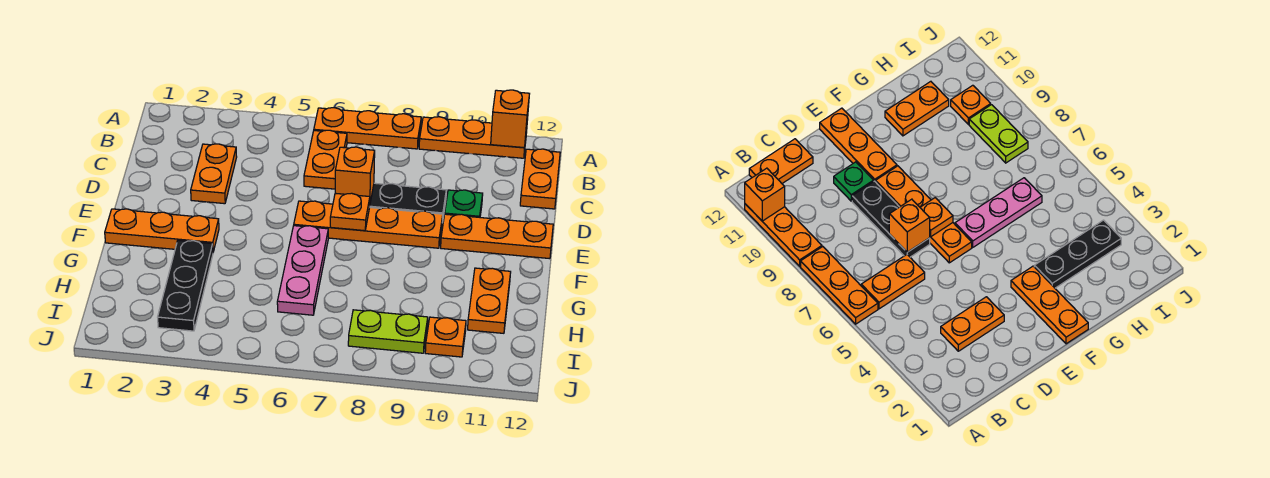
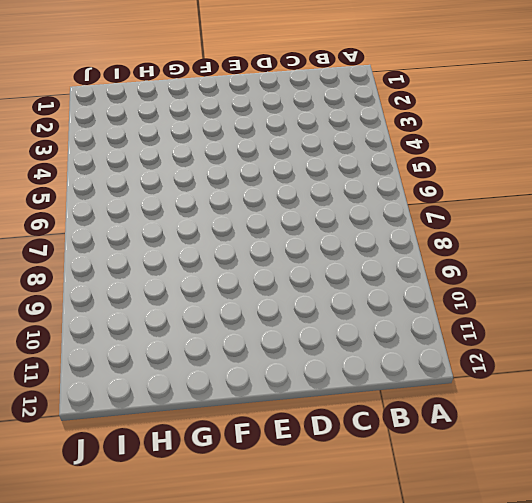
none -> orange 1x3 plate [314,108,421,149]
none -> orange 1x3 plate [419,117,527,158]
none -> orange 1x2 plate [304,130,347,189]

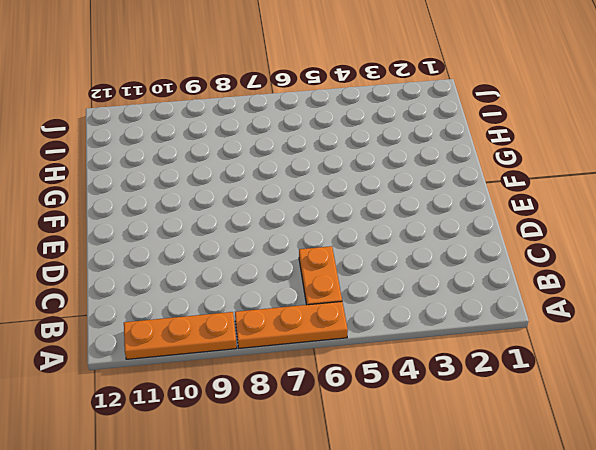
none -> orange 1x2 plate [520,149,560,209]
none -> orange 1x2 plate [191,144,237,204]
none -> black 1x3 plate [370,183,446,222]

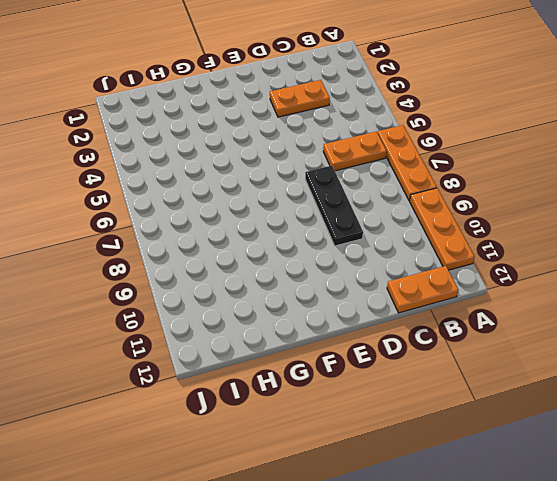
none -> green 1x1 plate [445,190,483,217]
none -> orange 1x4 plate [294,201,443,248]
none -> orange 1x3 plate [441,214,553,259]

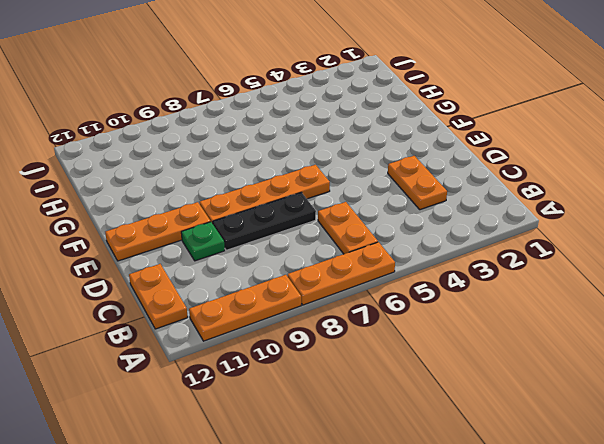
none -> orange 1x3 plate [105,209,219,252]
none -> pink 1x3 plate [277,226,328,315]
none -> black 1x3 plate [158,240,213,331]

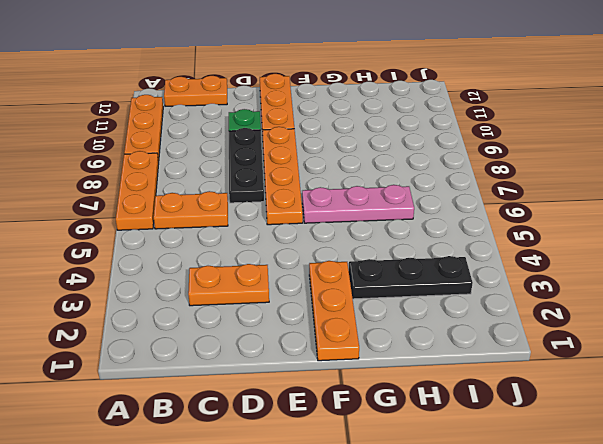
none -> orange 1x2 plate [468,268,511,333]
none -> lime 1x2 plate [348,310,428,353]
none -> orange 1x1 plate [425,317,466,357]

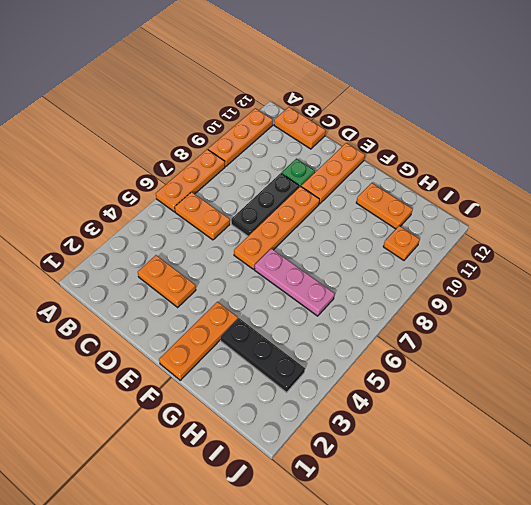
none -> lime 1x2 plate [348,310,428,353]
none -> orange 1x1 brick [491,90,529,148]
none -> orange 1x1 brick [335,147,375,202]

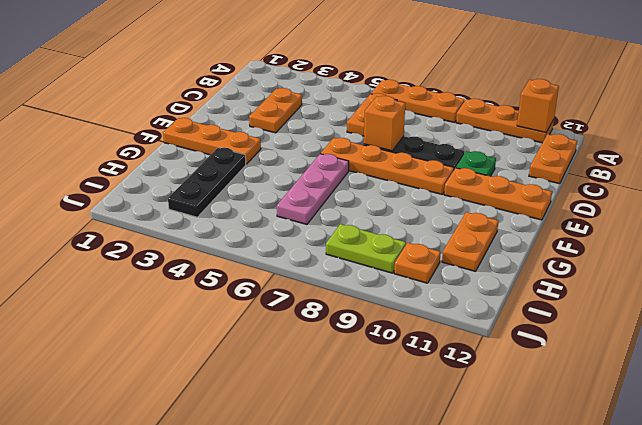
none -> orange 1x1 plate [330,193,370,231]

